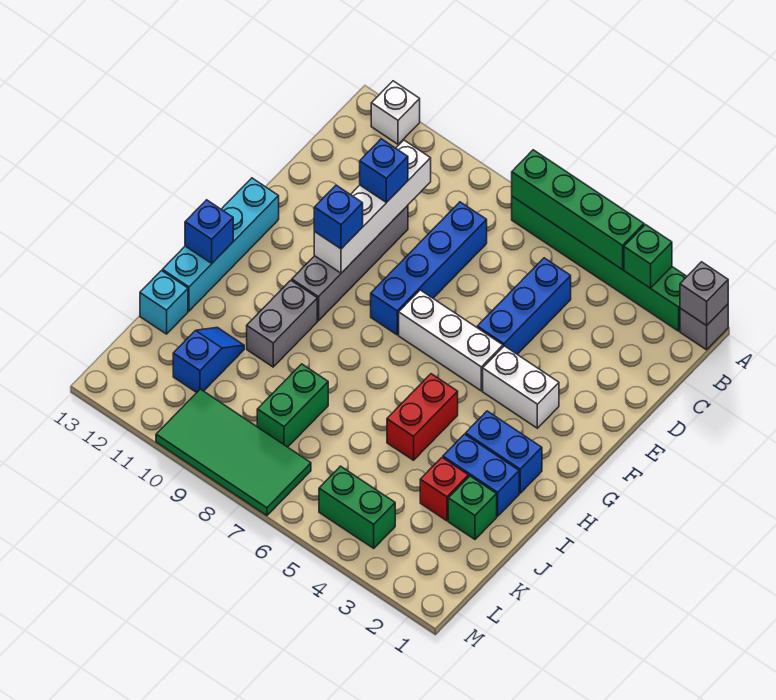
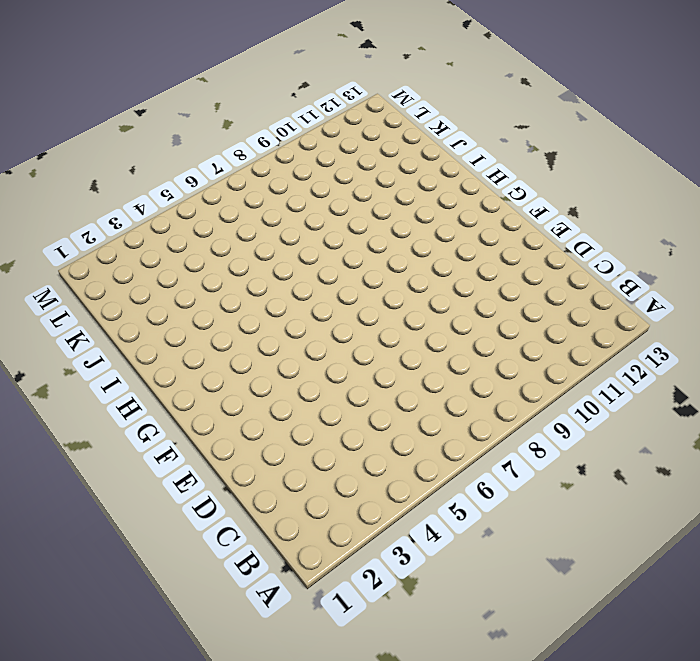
none -> grey 1x1 brick [680,304,728,350]
none -> green 1x6 brick [512,197,687,331]
none -> white 1x1 brick [371,81,420,144]

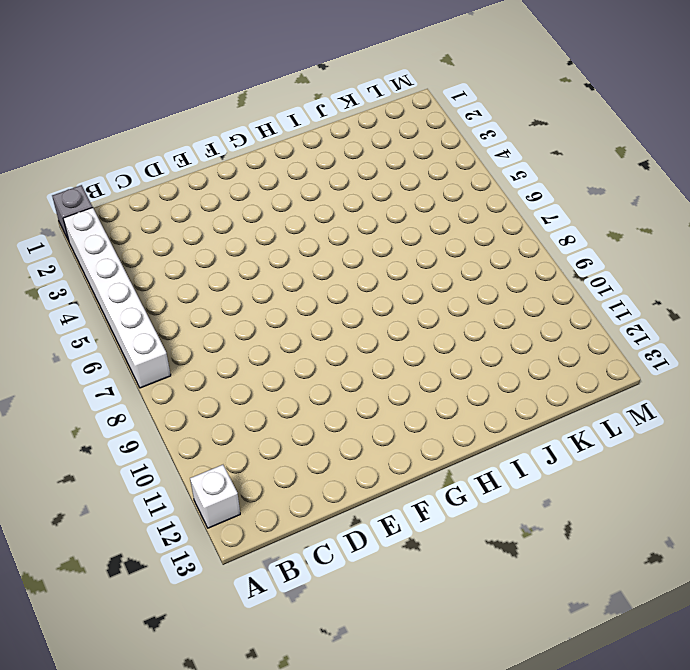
white 1x6 brick [63,208,171,388] -> green 1x6 brick [512,197,687,331]
none -> blue 1x3 brick [477,258,571,354]
none -> blue 1x4 brick [371,202,487,335]
none -> grey 1x4 brick [292,206,408,321]

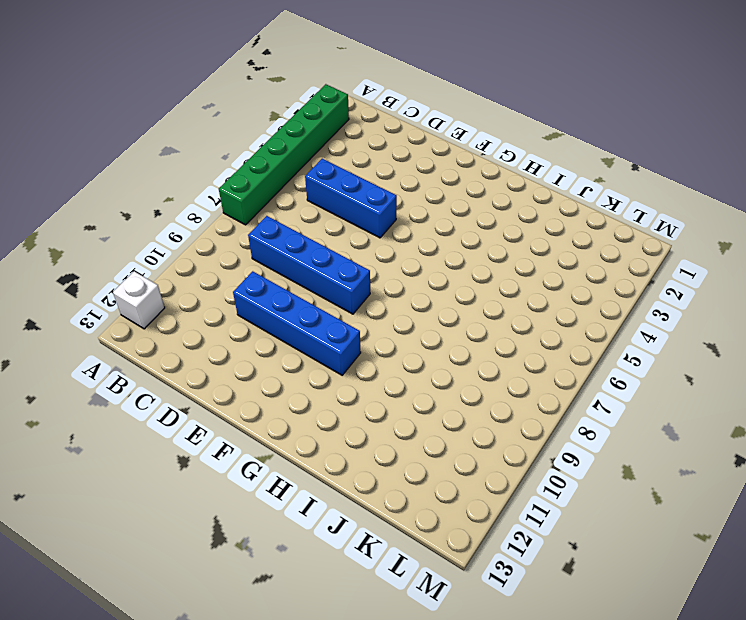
blue 1x4 brick [233,271,361,375] -> grey 1x4 brick [292,206,408,321]
none -> grey 1x1 brick [680,304,728,350]
none -> white 1x2 brick [483,346,559,428]
none -> white 1x3 brick [399,290,503,391]

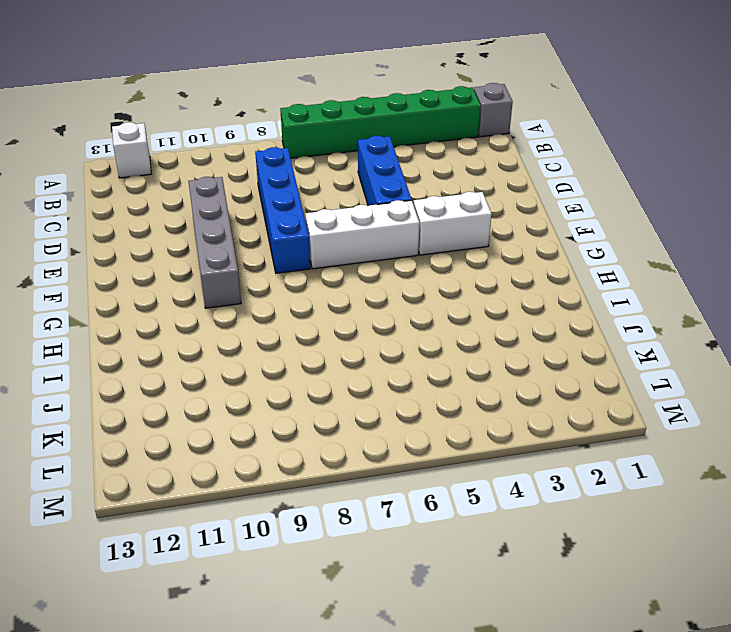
none -> cyan 1x4 brick [162,178,279,311]
none -> blue 1x2 brick [466,411,542,493]
none -> red 1x2 brick [387,374,458,460]

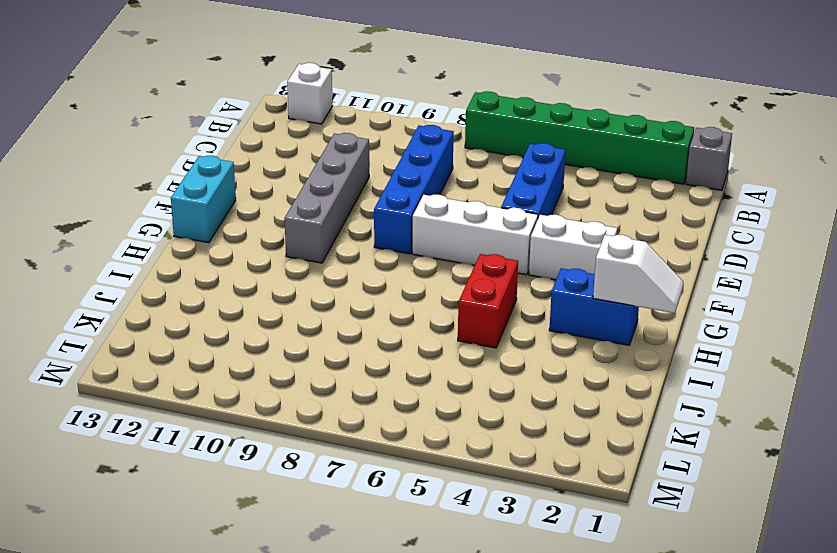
cyan 1x2 brick [171,156,236,243] -> cyan 1x4 brick [162,178,279,311]
white 1x2 slope [593,235,683,313] -> none
none -> grey 1x2 brick [247,280,317,367]
none -> blue 1x2 brick [443,434,519,516]
none -> green 1x1 brick [448,476,497,539]

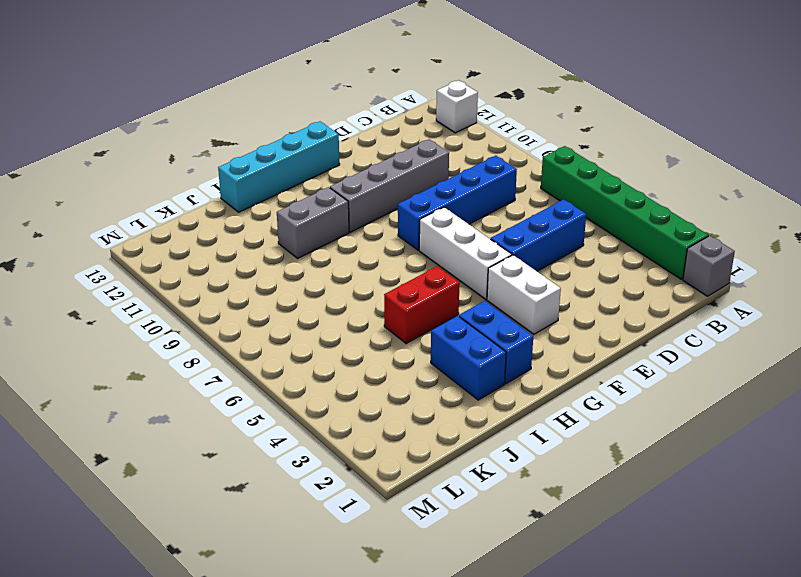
none -> green 1x1 brick [448,476,497,539]
none -> red 1x1 brick [420,458,469,521]
none -> green 1x2 brick [257,364,328,447]

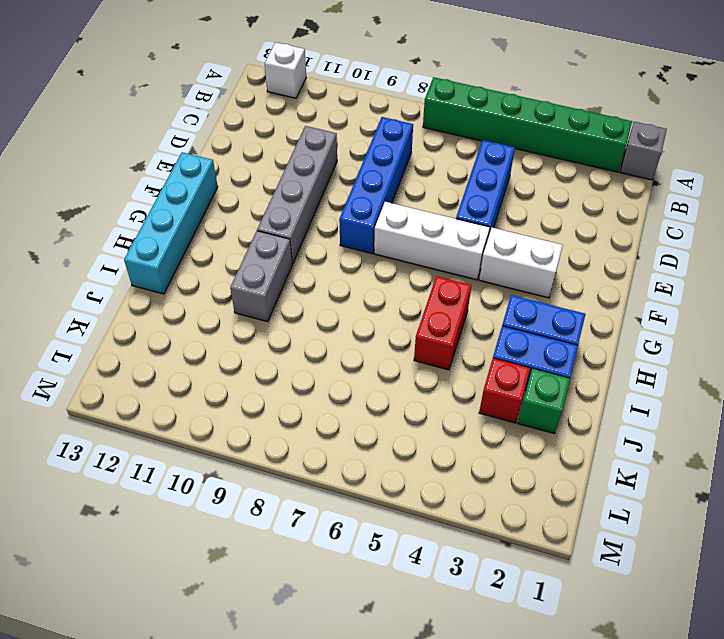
none -> green 1x2 brick [257,364,328,447]
none -> blue 1x2 slope [173,327,244,393]
none -> cyan 1x1 brick [140,271,188,334]

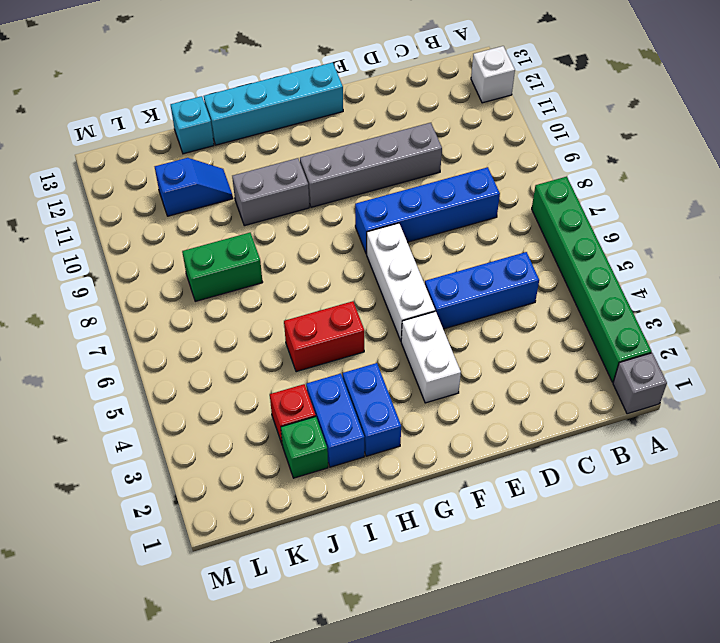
none -> green 1x2 brick [319,466,395,548]
none -> green 2x4 tile [156,389,311,516]
none -> grey 1x1 brick [680,262,728,326]

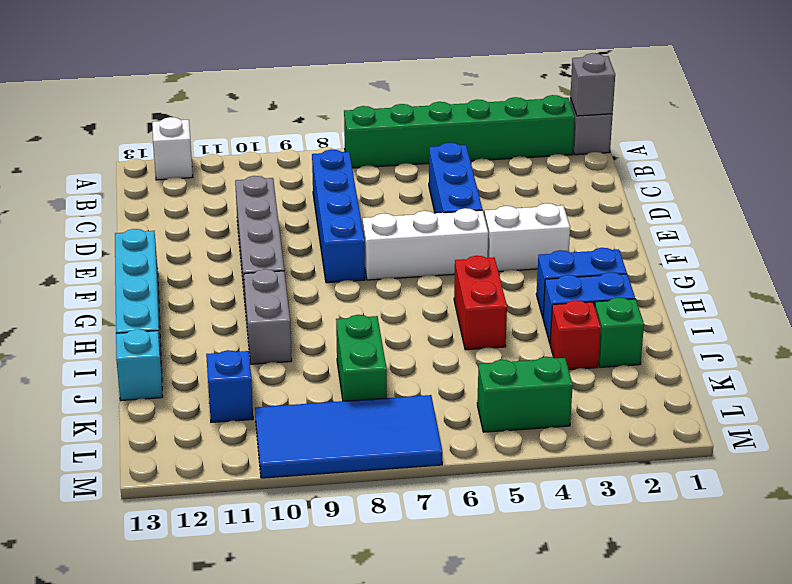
blue 2x4 tile [255,395,442,478] -> green 2x4 tile [156,389,311,516]
none -> green 1x1 brick [624,225,672,288]
none -> green 1x4 brick [512,150,644,269]
none -> white 1x4 brick [314,140,431,273]

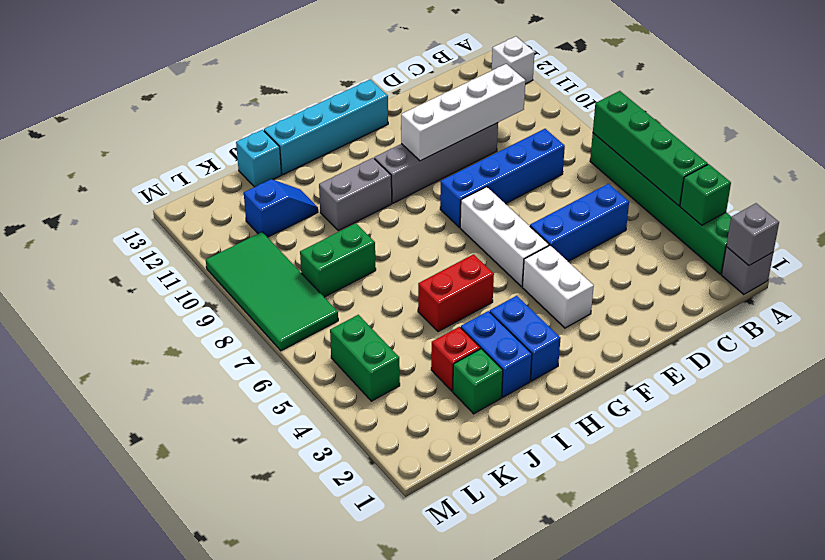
none -> blue 1x1 brick [185,200,233,263]
none -> blue 1x1 brick [360,139,408,203]
none -> blue 1x1 brick [314,185,363,249]

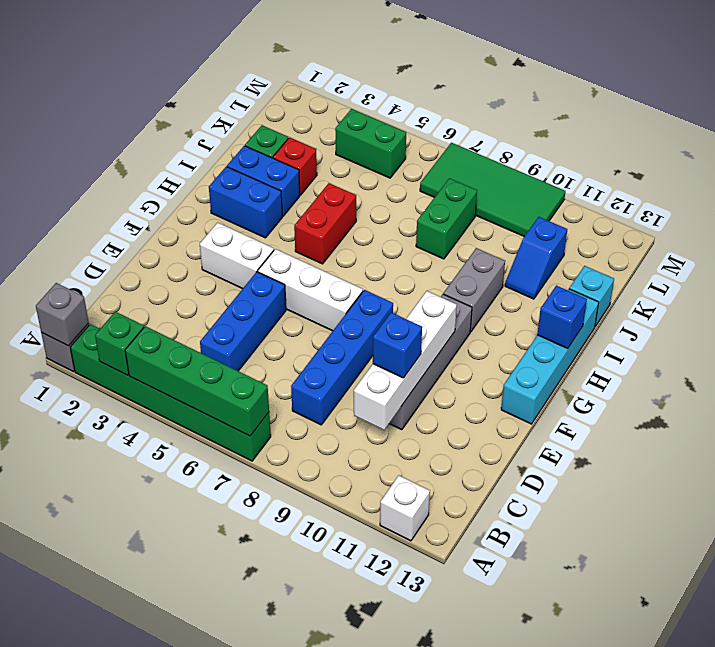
none -> blue 1x1 brick [314,185,363,249]

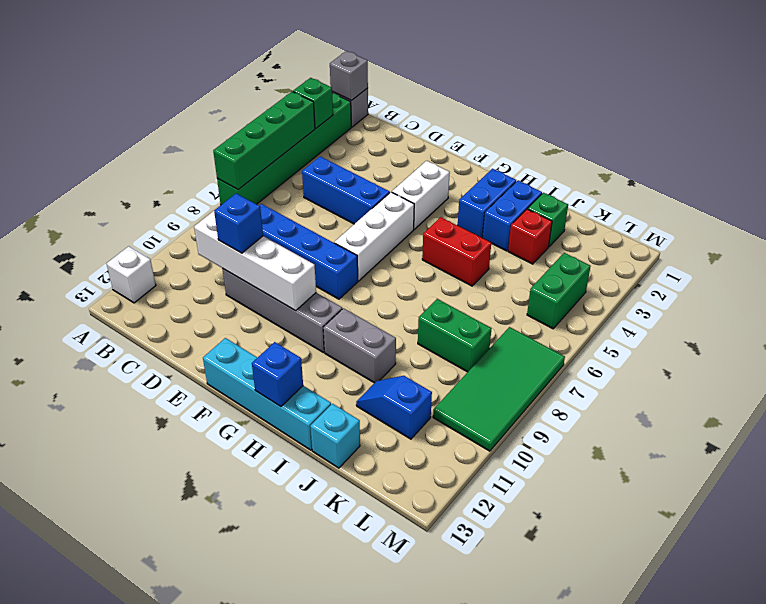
none -> blue 1x1 brick [314,185,363,249]

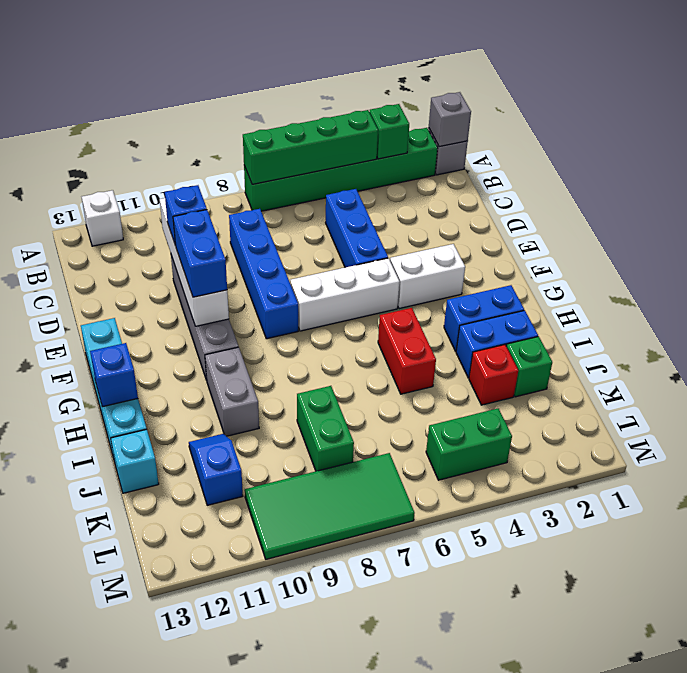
blue 1x2 brick [173,210,227,297] -> blue 1x1 brick [314,185,363,249]

